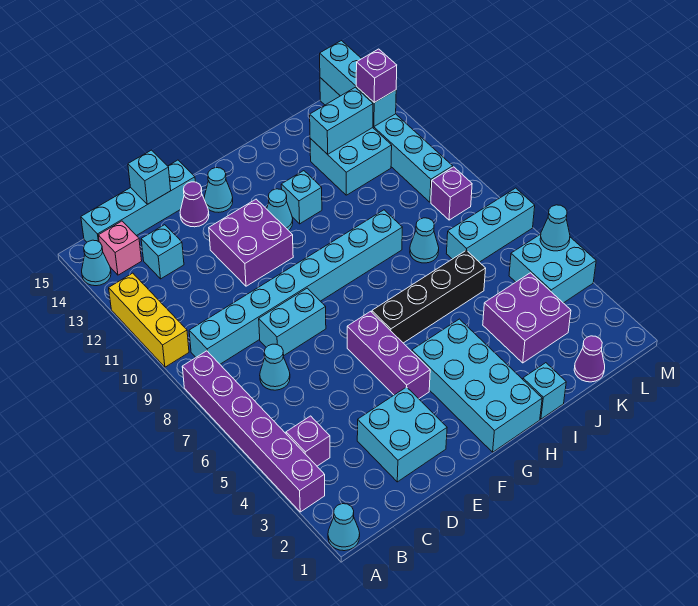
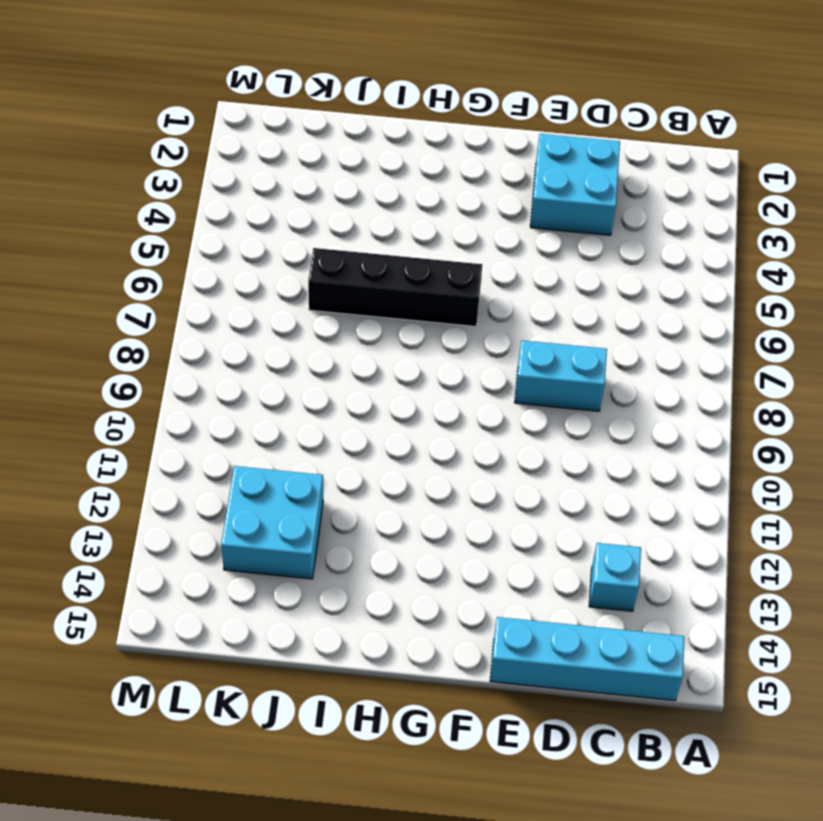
none -> cyan 1x1 cone [328,504,360,551]
none -> purple 1x6 brick [182,351,325,512]
none -> yellow 1x3 brick [109,273,189,367]
none -> cyan 1x1 cone [82,240,111,286]

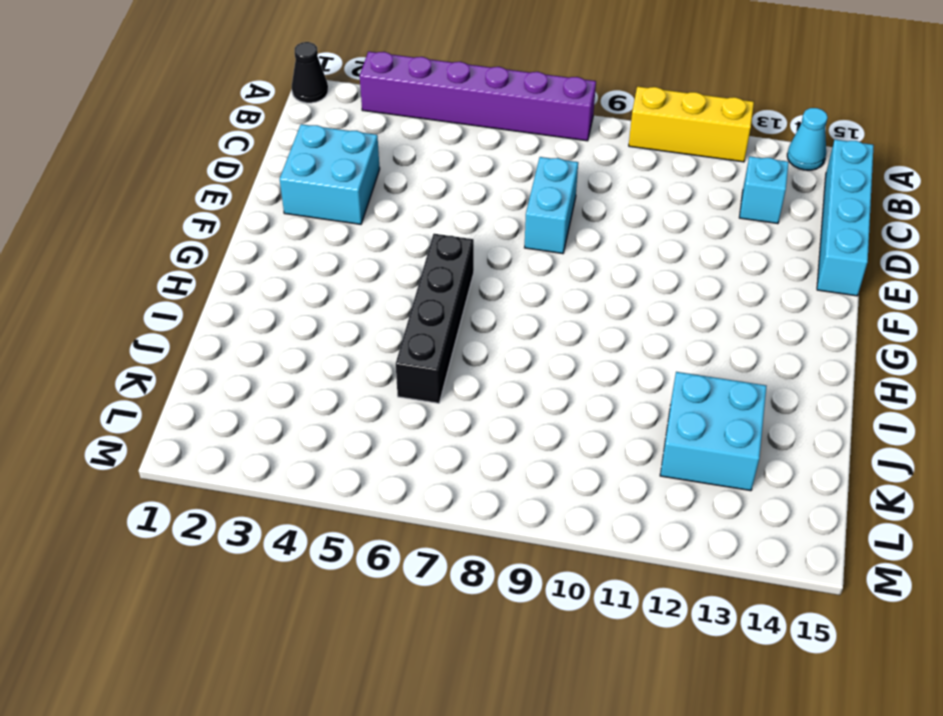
black 1x1 cone [292,42,328,103] -> cyan 1x1 cone [328,504,360,551]
none -> purple 1x1 brick [286,416,330,466]
none -> cyan 1x8 brick [189,210,402,364]
none -> pink 1x1 brick [98,221,142,275]
none -> cyan 1x1 cone [260,344,290,390]

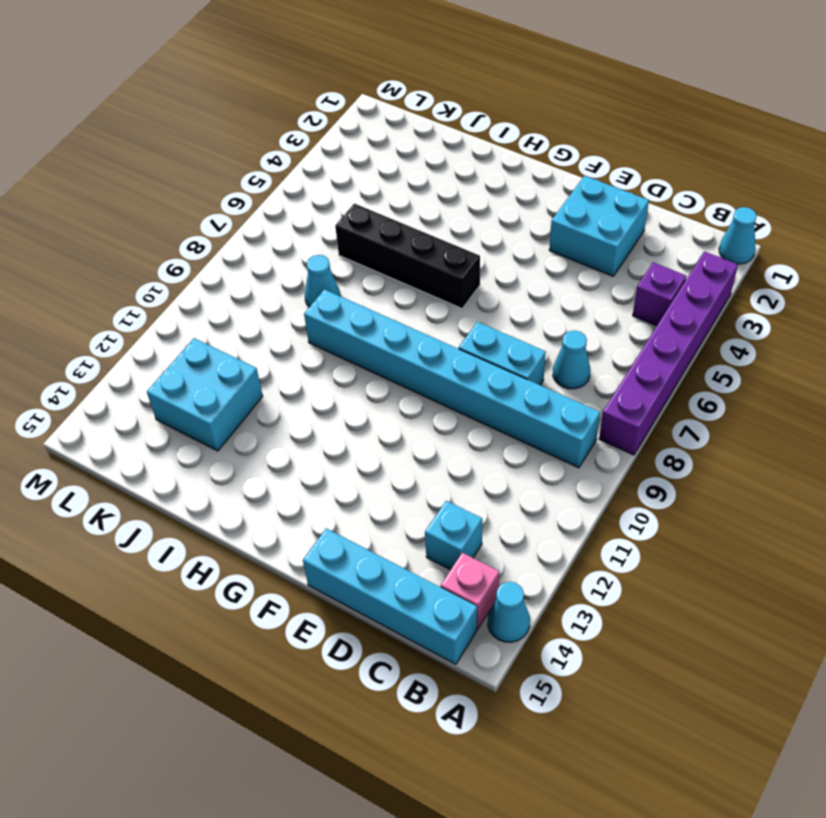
none -> yellow 1x3 brick [109,273,189,367]
none -> purple 2x2 brick [209,199,293,286]
none -> purple 1x1 cone [180,182,209,227]
none -> purple 1x3 brick [347,311,430,399]

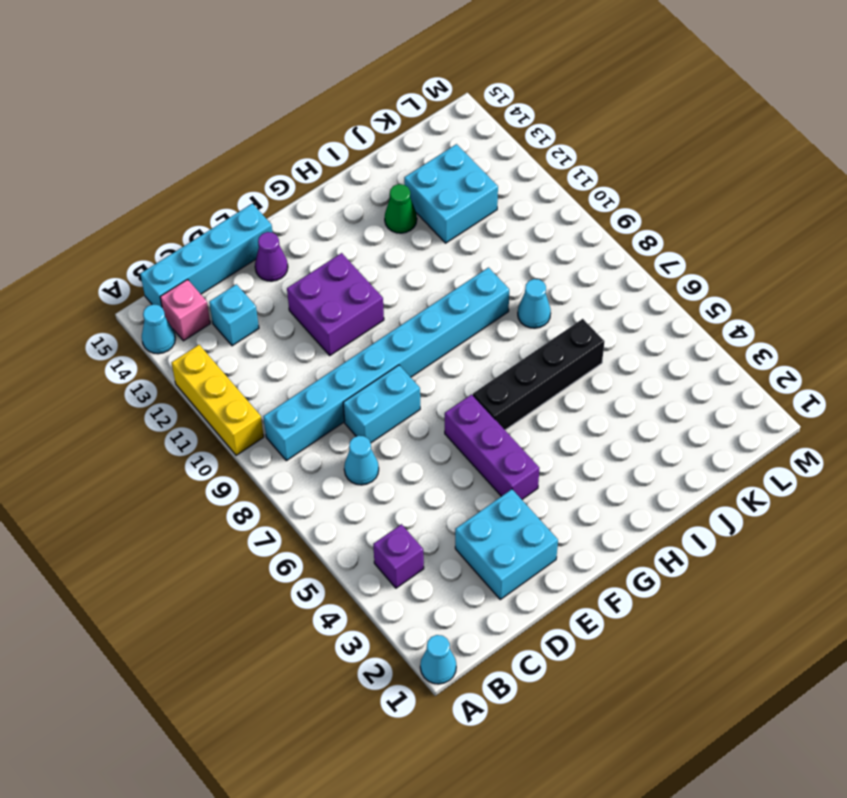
green 1x1 cone [385,184,417,233] -> none
none -> purple 1x6 brick [182,351,325,512]
none -> cyan 1x1 cone [204,168,233,212]
none -> cyan 2x4 brick [412,319,542,452]
none -> cyan 1x1 cone [267,189,293,231]

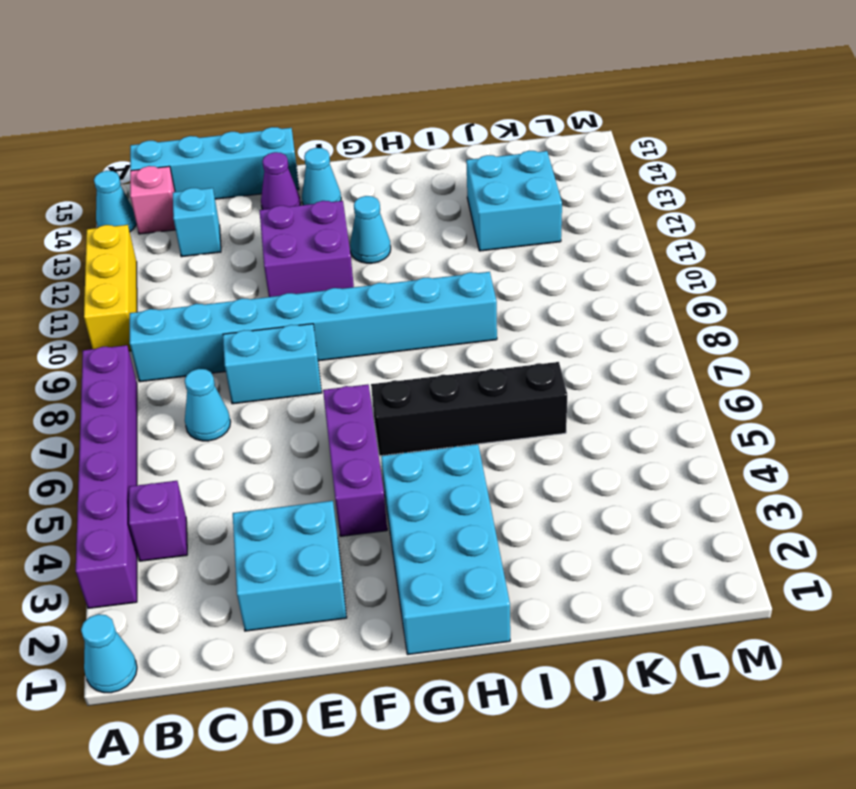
none -> cyan 1x1 brick [281,171,322,224]
none -> cyan 1x1 brick [523,363,566,419]
none -> purple 2x2 brick [483,273,571,363]
none -> cyan 1x1 cone [410,218,439,263]

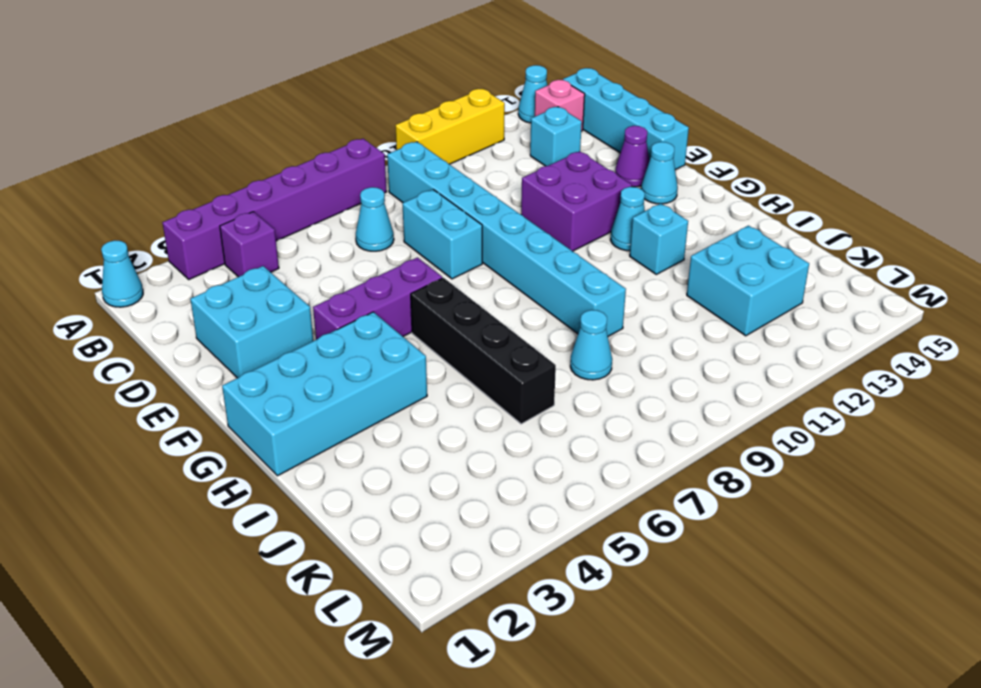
none -> cyan 1x1 brick [523,363,566,419]
none -> purple 2x2 brick [483,273,571,363]
none -> purple 1x1 cone [574,336,605,382]
none -> cyan 1x3 brick [446,188,535,262]

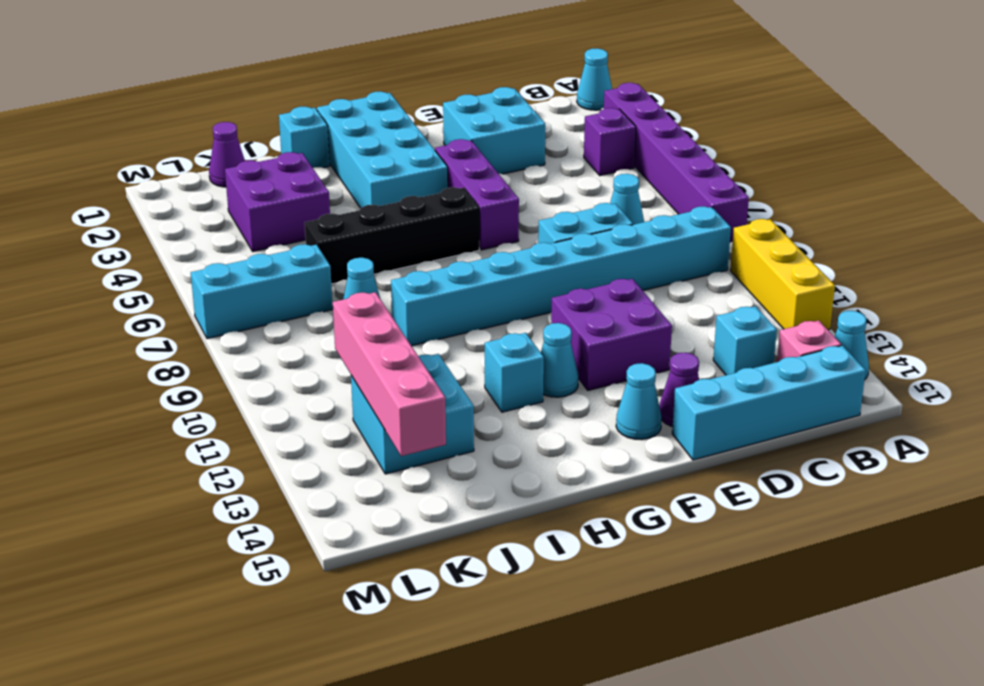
pink 1x4 brick [333,292,446,456] -> cyan 1x2 brick [310,87,373,154]
none -> cyan 2x2 brick [509,234,596,303]
none -> purple 1x1 brick [431,167,472,220]
none -> cyan 1x6 brick [320,78,453,202]
none -> cyan 1x1 brick [128,150,171,204]

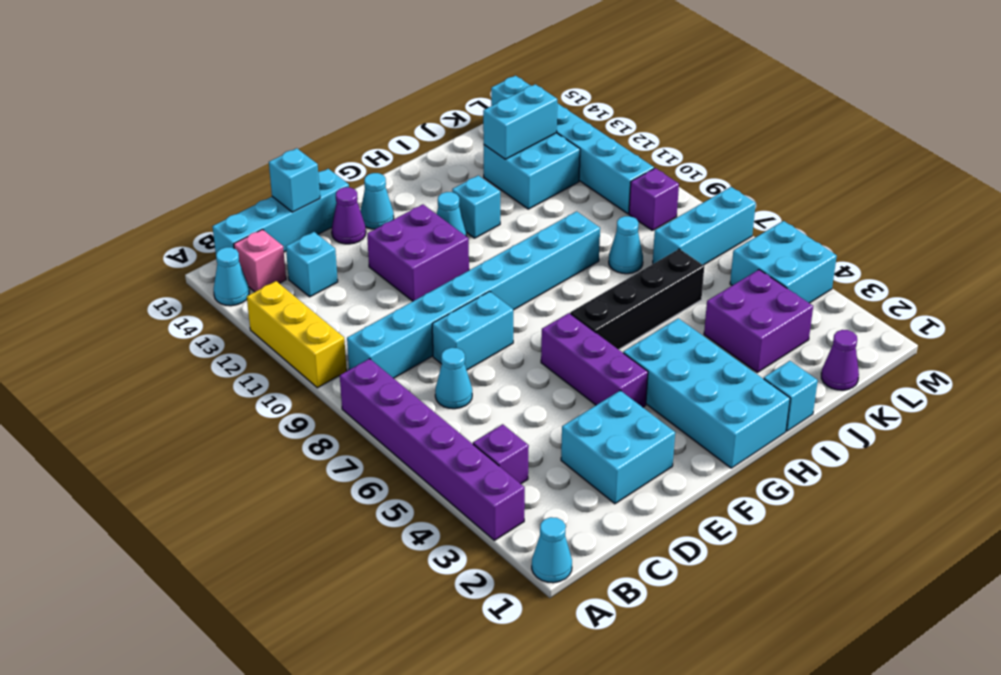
none -> cyan 1x3 brick [320,41,396,126]
none -> cyan 1x1 cone [540,205,570,251]
none -> purple 1x1 brick [356,49,397,103]

